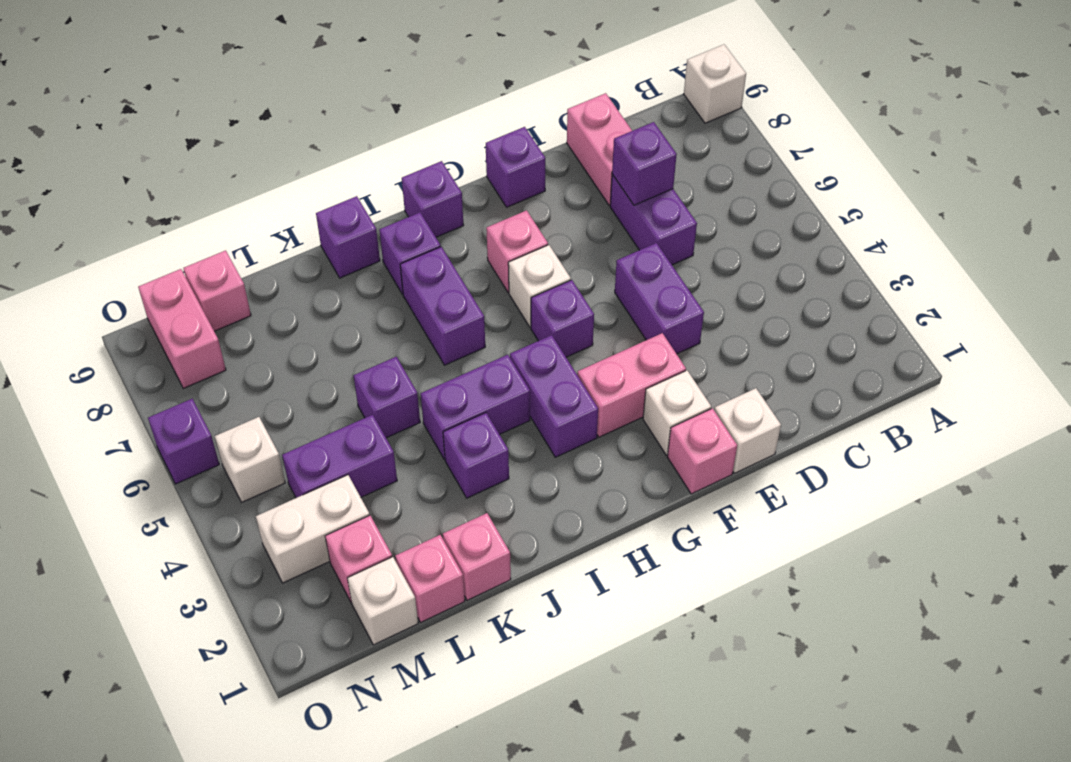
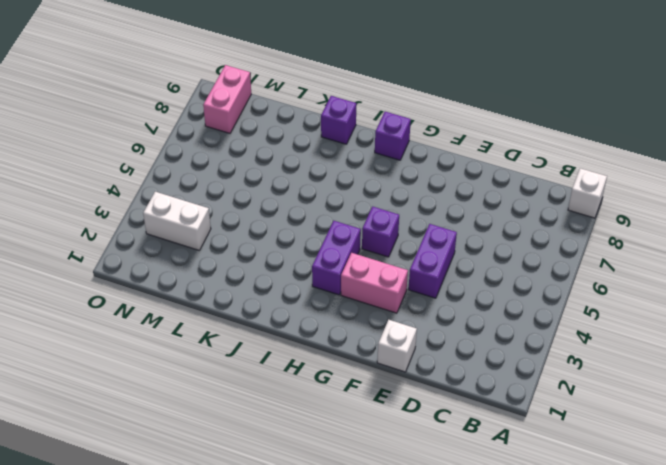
none -> purple 1x2 brick [610,174,697,265]
none -> pink 1x2 brick [567,93,632,206]
none -> pink 1x1 brick [668,408,737,494]
none -> white 1x1 brick [643,370,711,455]

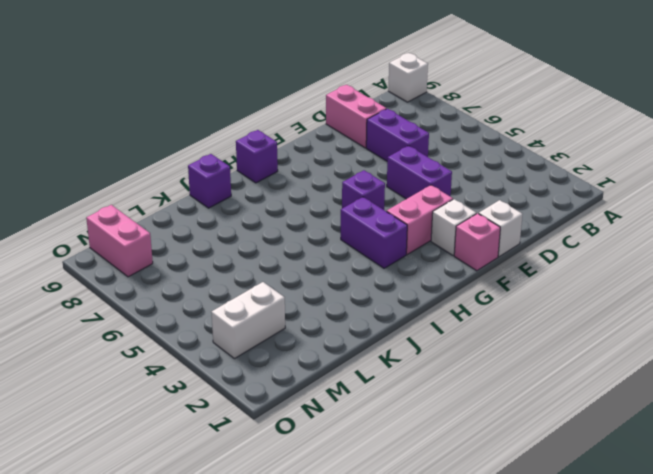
none -> purple 1x1 brick [486,127,545,207]
none -> white 1x1 brick [508,245,571,327]
none -> pink 1x1 brick [486,210,548,292]
none -> purple 1x2 brick [421,355,530,459]

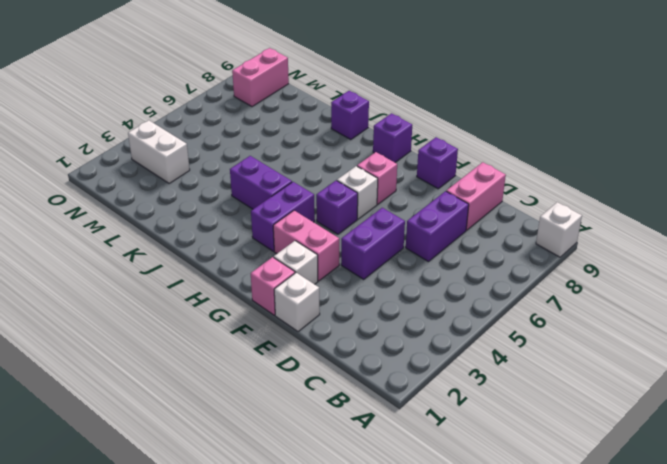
none -> purple 1x2 brick [400,247,485,365]
none -> purple 1x1 brick [379,212,441,294]
none -> purple 1x1 brick [443,413,509,498]
none -> pink 1x1 brick [443,513,511,600]

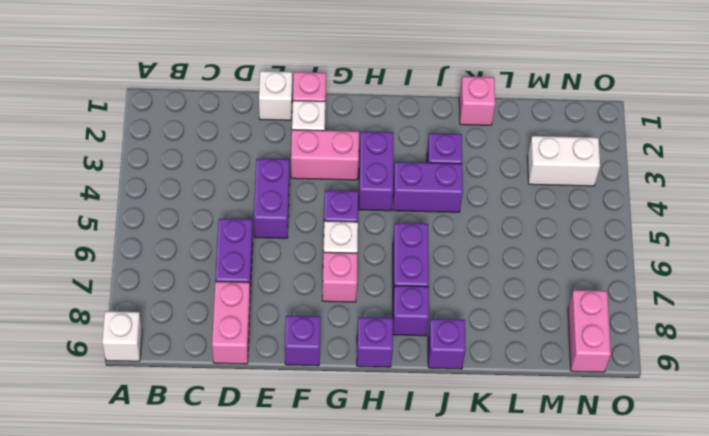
none -> purple 1x1 brick [353,357,420,438]
none -> pink 1x1 brick [395,535,465,622]
none -> purple 1x2 brick [282,415,397,498]
none -> white 1x1 brick [347,557,418,645]

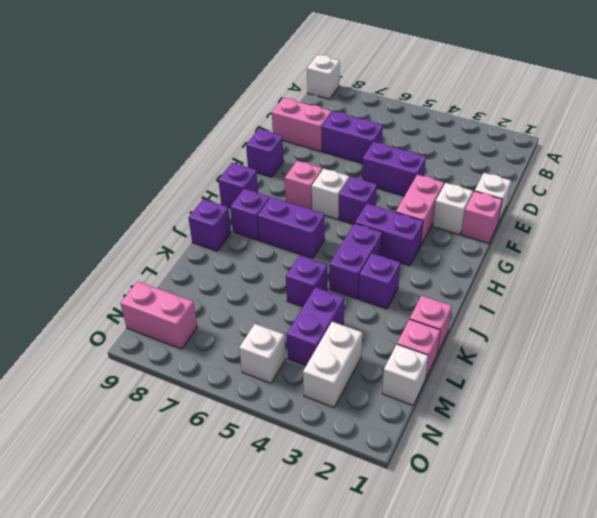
none -> pink 1x1 brick [325,515,392,603]
none -> pink 1x1 brick [183,250,251,331]
none -> purple 1x1 brick [148,399,219,484]
none -> purple 1x1 brick [612,122,677,205]

